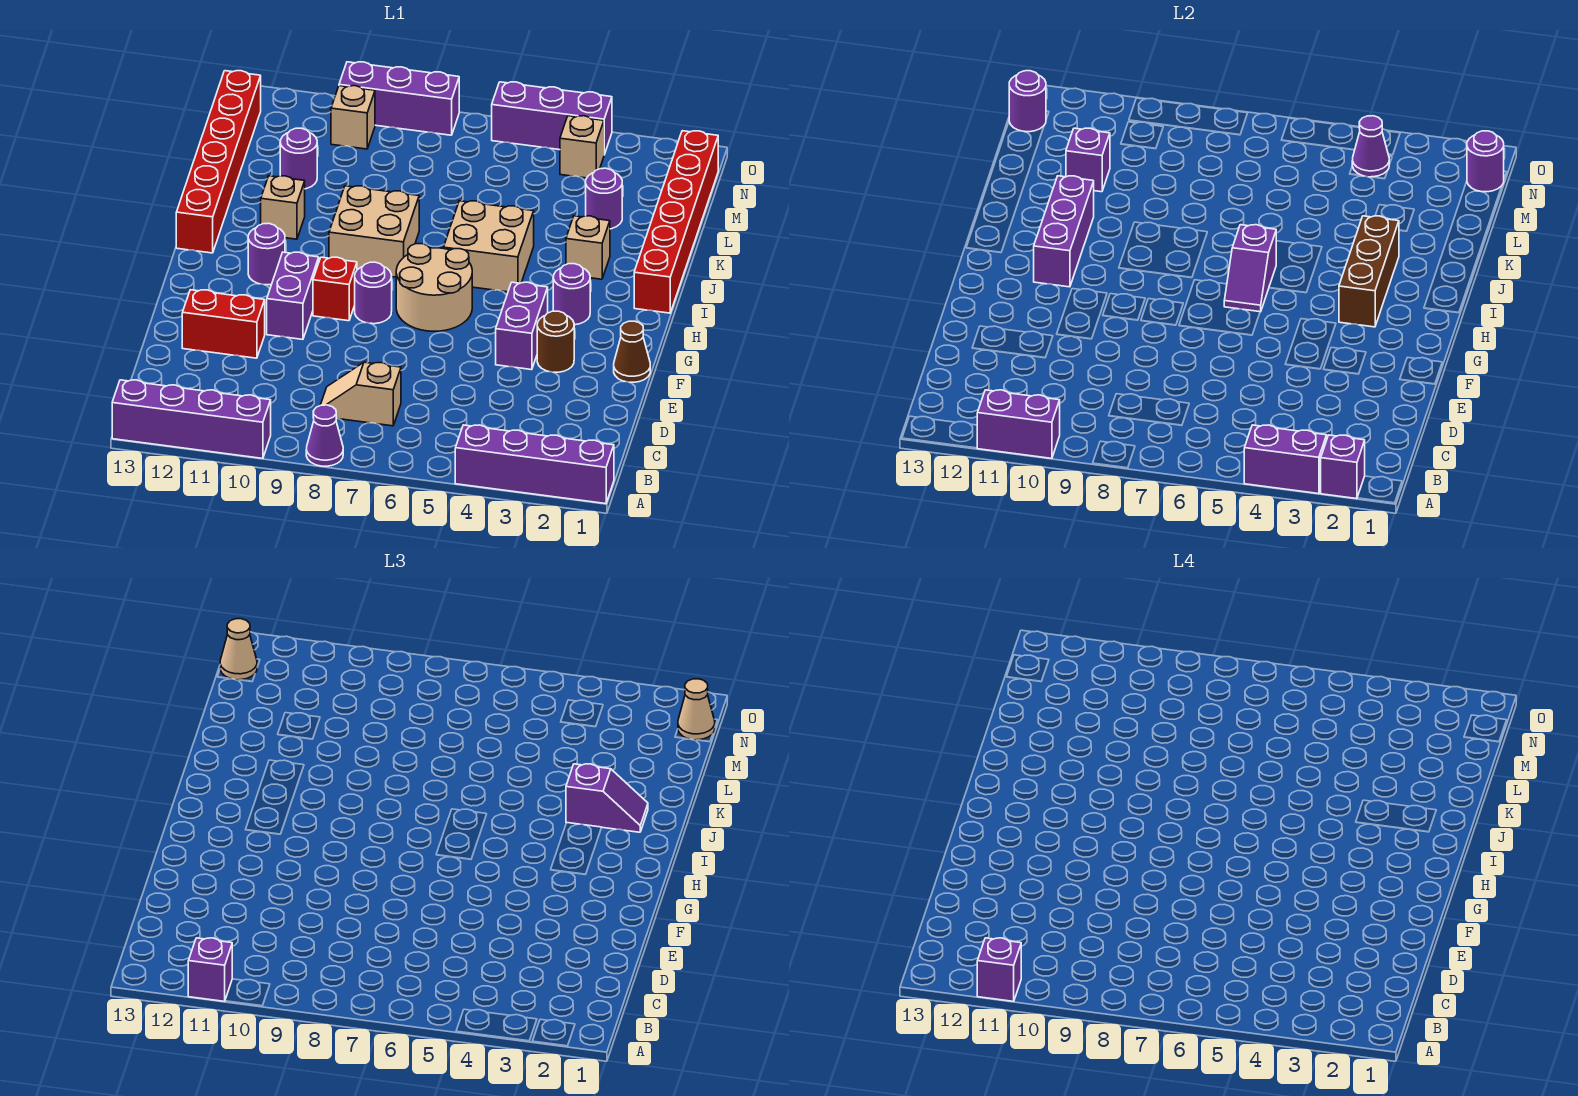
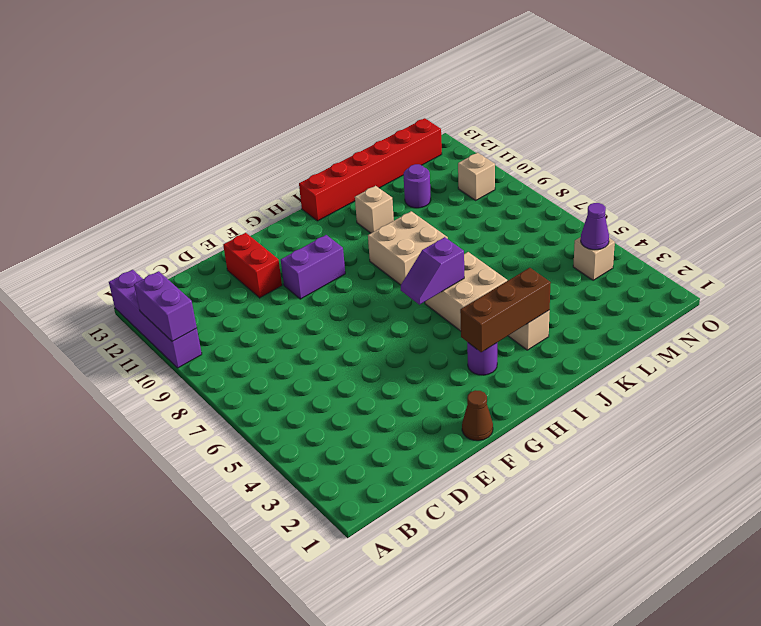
none -> purple 1x4 brick [455,425,614,504]
none -> purple 1x1 cone [306,405,343,466]
none -> tan 1x2 slope [321,362,401,426]
none -> brown 1x1 round brick [537,311,574,372]

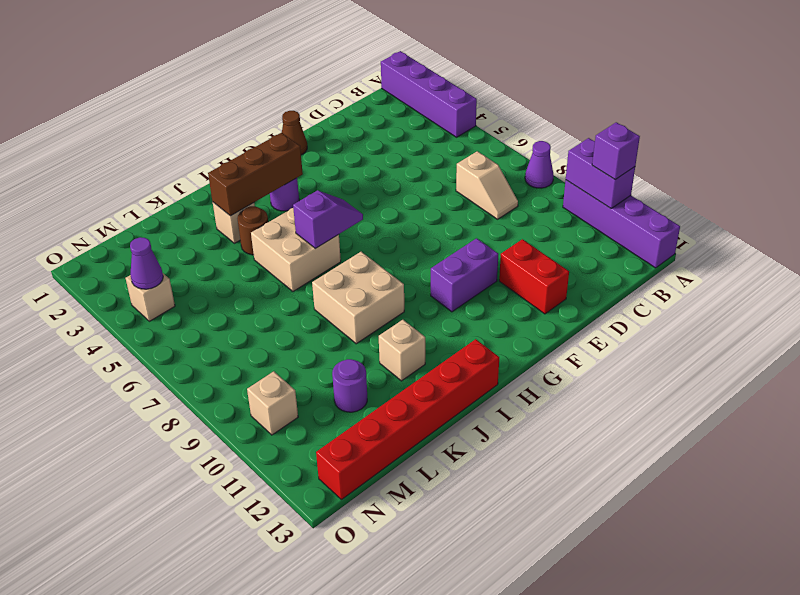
brown 1x1 round brick [237,206,268,255] -> brown 1x1 round brick moved to [537,311,574,372]
none -> purple 1x2 brick [496,282,548,370]
none -> tan 2x2 round brick [396,244,472,331]
none -> purple 1x1 round brick [355,262,392,324]
none -> red 1x1 brick [313,257,357,321]

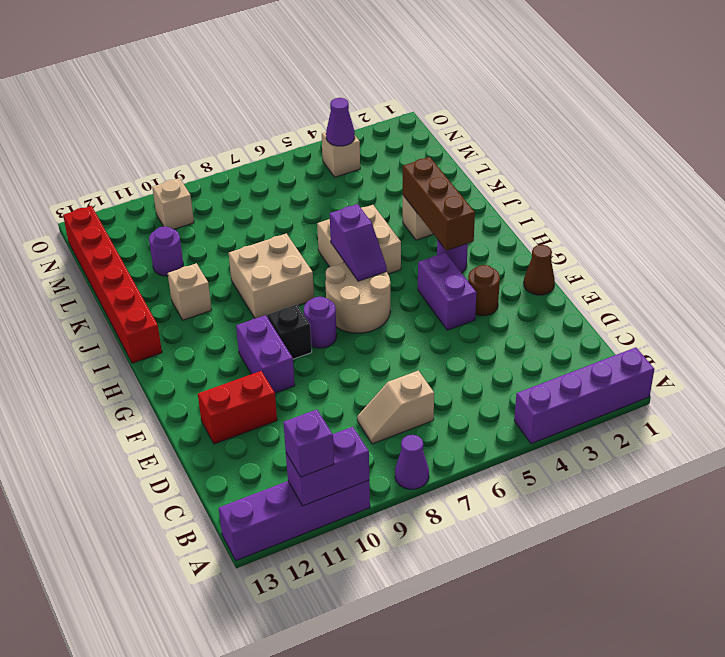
black 1x1 brick [267,304,312,359] -> red 1x1 brick [313,257,357,321]
none -> purple 1x1 round brick [248,223,285,285]
none -> red 1x6 brick [634,131,718,313]
none -> purple 1x1 round brick [586,168,622,229]
none -> purple 1x3 brick [492,82,612,154]

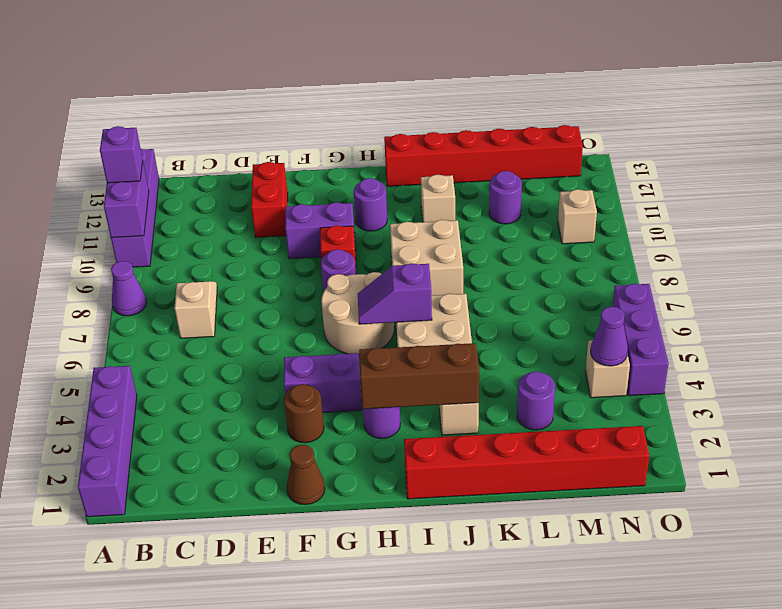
none -> purple 1x3 brick [339,62,459,135]
none -> purple 1x1 brick [1321,435,1365,499]
none -> purple 1x2 brick [1244,425,1327,494]
none -> purple 1x3 brick [1034,176,1094,287]

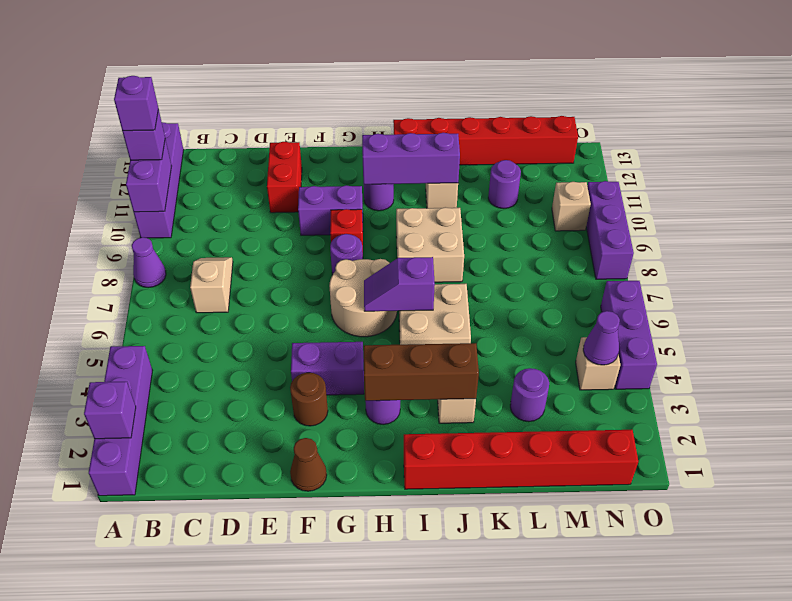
none -> purple 1x2 brick [1244,425,1327,494]
none -> purple 1x1 brick [1066,128,1110,192]
none -> purple 1x1 round brick [1467,131,1504,192]
none -> purple 1x1 round brick [1009,71,1046,132]

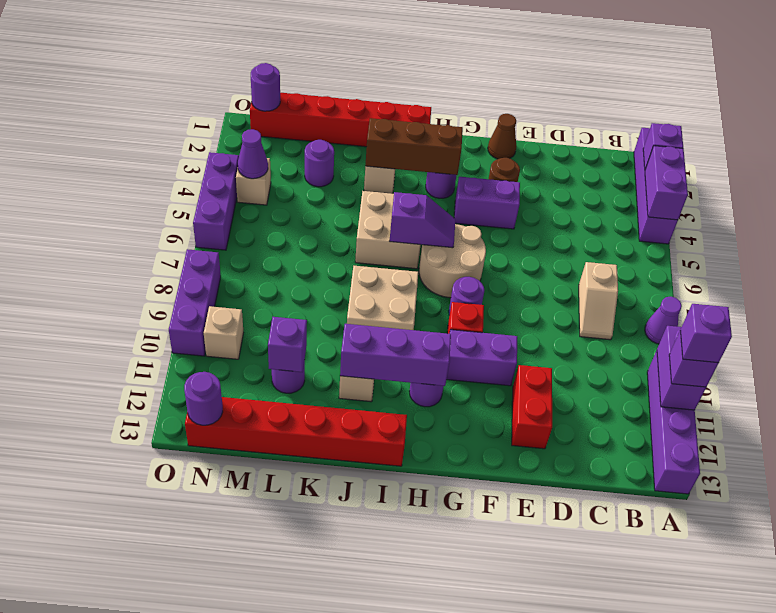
none -> purple 1x2 slope [566,764,648,832]
none -> tan 1x1 cone [678,679,715,740]
none -> tan 1x1 cone [220,619,257,680]

